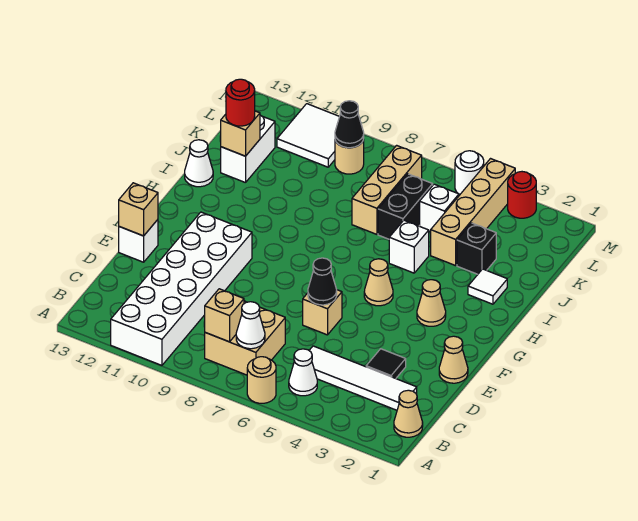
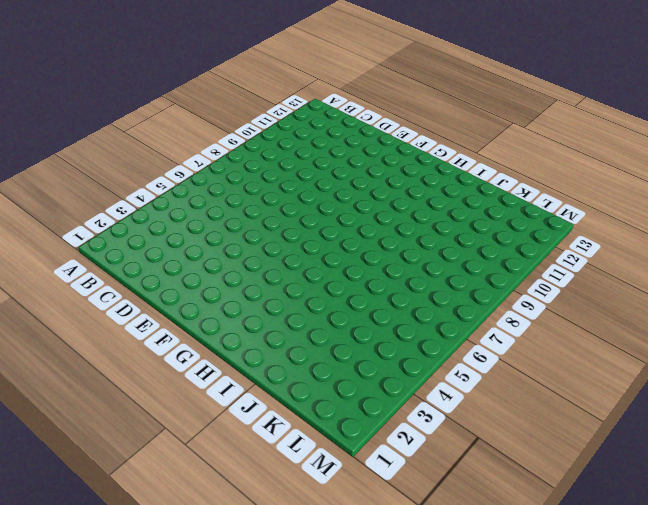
none -> tan 1x1 round brick [247,357,276,403]
none -> white 2x6 brick [111,212,252,365]
none -> tan 1x1 cone [394,390,423,437]
none -> white 1x1 cone [289,349,317,396]

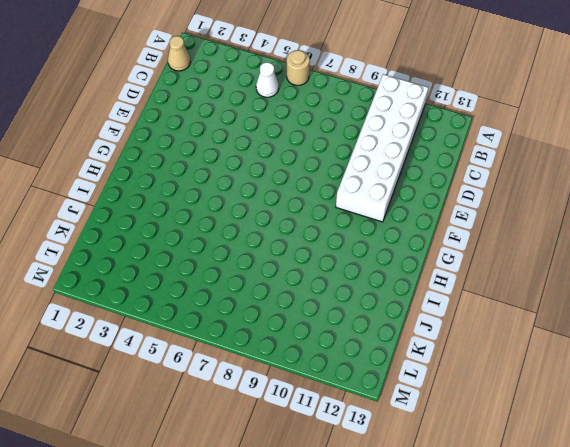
none -> tan 2x2 brick [205,301,285,375]
none -> white 1x4 tile [309,346,417,410]
none -> black 1x1 tile [366,349,406,378]
none -> tan 1x1 cone [439,336,468,383]

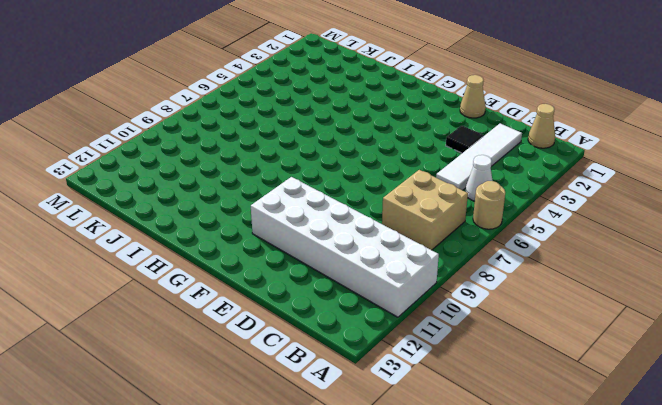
none -> tan 1x1 brick [303,290,342,335]
none -> white 1x1 brick [119,220,158,262]
none -> tan 1x1 cone [417,280,446,326]
none -> tan 1x1 cone [364,259,393,306]

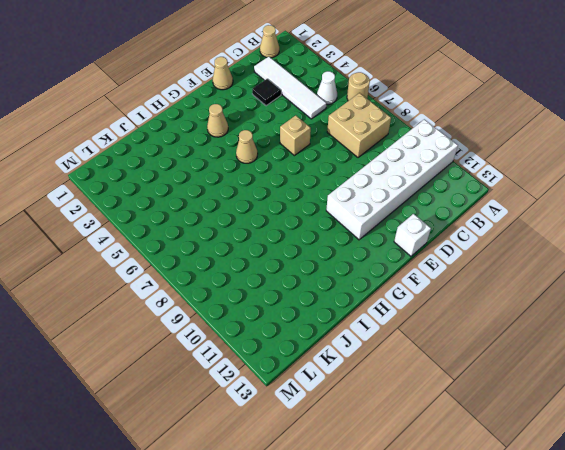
none -> white 1x1 tile [468,269,507,304]
none -> white 1x1 brick [389,220,429,273]
none -> white 1x1 cone [185,140,213,187]
none -> black 1x1 brick [457,223,496,274]

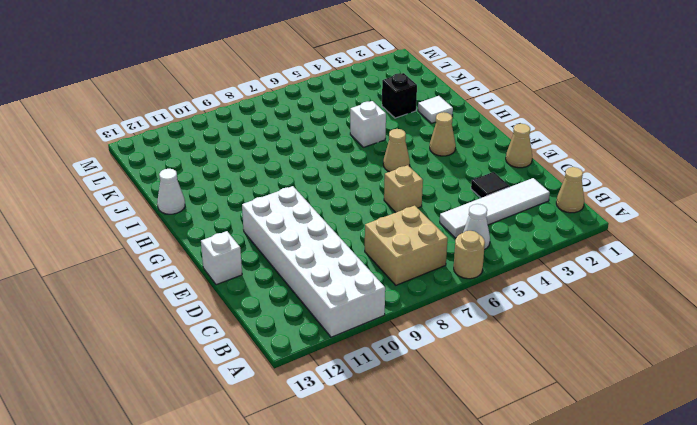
none -> tan 1x4 brick [431,159,515,266]
none -> black 1x2 brick [378,174,433,239]
none -> tan 1x3 brick [352,145,422,234]
none -> white 1x2 brick [221,115,275,183]

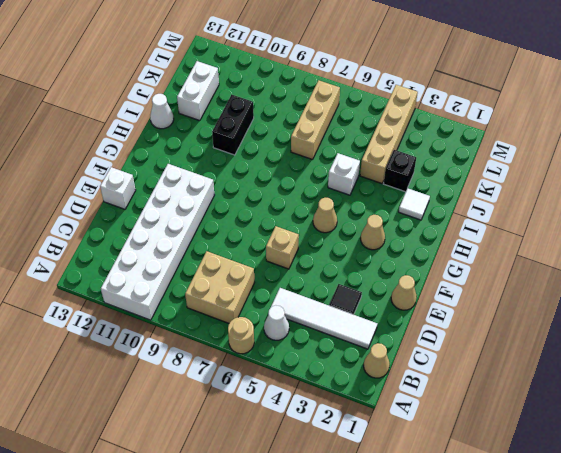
black 1x2 brick [212,95,254,155] -> black 1x2 brick moved to [378,174,433,239]
none -> white 1x1 brick [420,184,459,232]
none -> tan 1x1 round brick [335,139,364,174]
none -> white 2x2 tile [277,104,339,167]
none -> red 1x1 round brick [508,172,536,218]

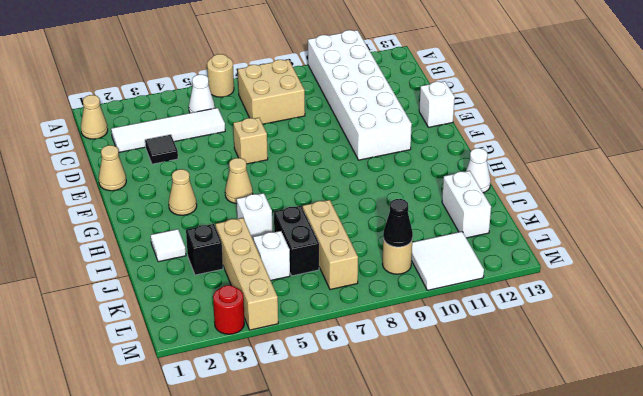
none -> white 1x1 round brick [455,151,484,195]
none -> white 1x1 cone [236,302,265,349]
none -> tan 1x1 brick [205,289,244,342]
none -> black 1x1 cone [308,258,337,305]

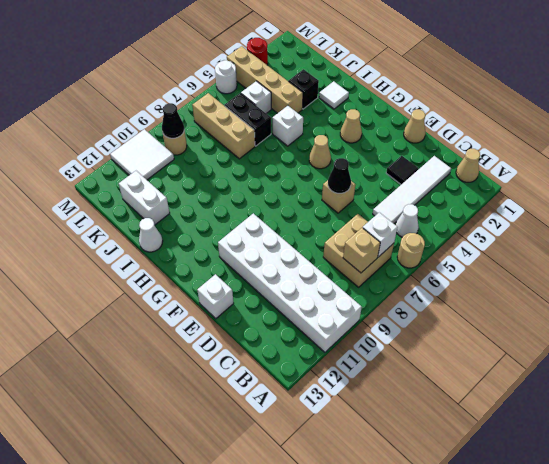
white 1x1 brick [363,212,398,257] -> white 1x1 cone [236,302,265,349]
none -> tan 1x1 brick [119,183,158,236]
none -> tan 1x1 brick [221,111,260,156]
none -> red 1x1 round brick [226,79,255,126]

